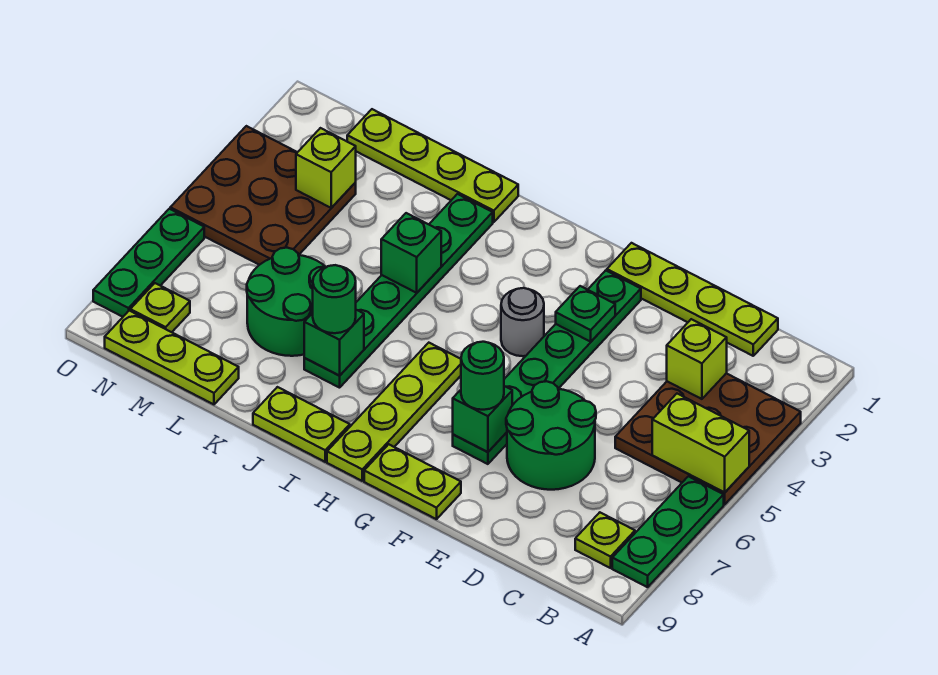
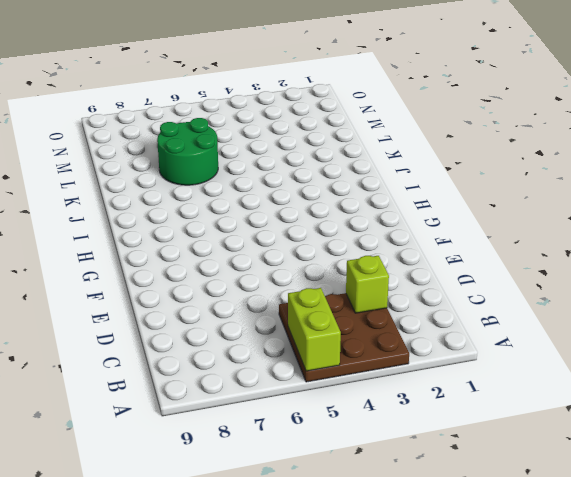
none -> green 1x3 plate [612,476,724,587]
none -> lime 1x1 plate [575,513,635,568]
none -> lime 1x4 plate [607,243,778,356]

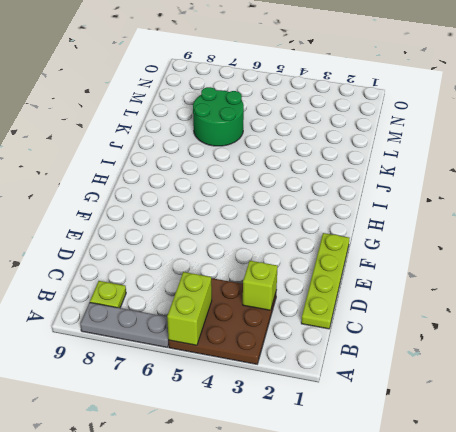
grey 1x3 plate [80,303,169,347] -> green 1x3 plate [612,476,724,587]
none -> green 2x2 round brick [506,381,596,490]
none -> green 1x6 plate [453,271,641,464]
none -> lime 1x2 plate [364,444,461,519]

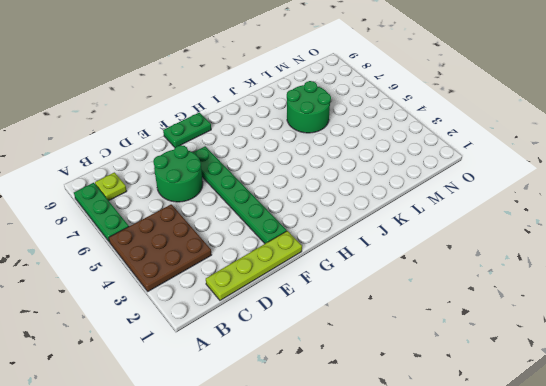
green 1x2 plate [163,112,211,148] -> lime 1x2 plate [364,444,461,519]
none -> grey 1x1 round brick [501,288,544,356]
none -> lime 1x4 plate [327,343,461,481]
none -> lime 1x2 plate [253,387,350,462]

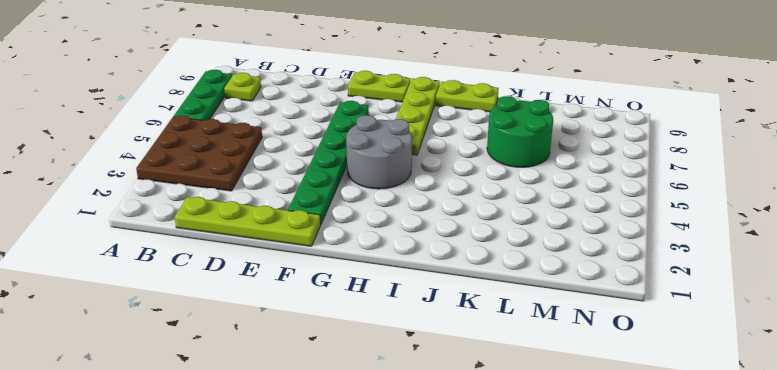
grey 2x2 round brick [346,115,412,189] -> grey 1x1 round brick [501,288,544,356]
none -> green 2x2 round brick [506,381,596,490]
none -> lime 1x4 plate [347,109,518,222]
none -> green 1x6 plate [304,194,493,388]

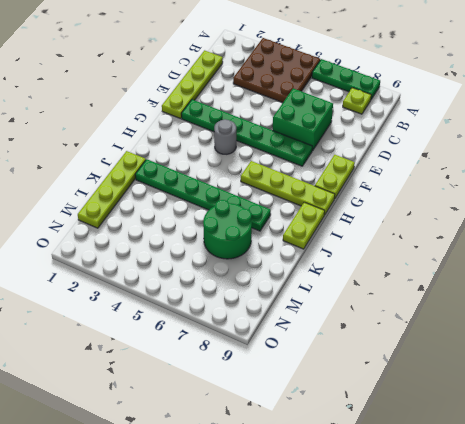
green 2x2 brick [273,88,333,151] -> green 2x2 round brick [506,381,596,490]
none -> lime 1x3 plate [105,311,239,404]
none -> brown 3x3 plate [170,126,356,265]
none -> lime 1x1 plate [130,283,190,332]

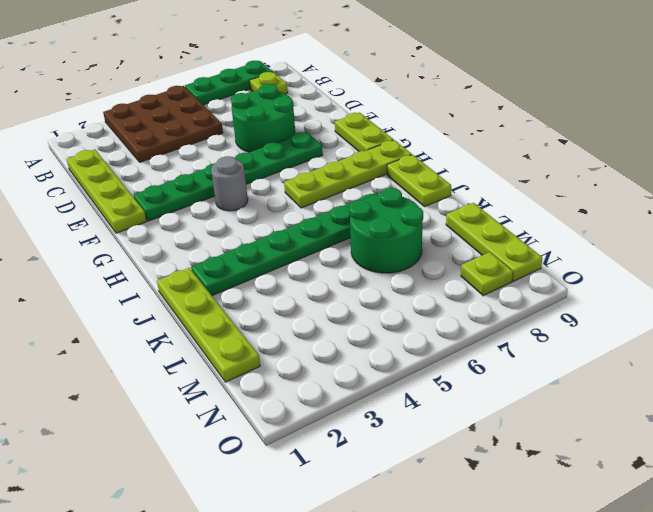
none -> brown 3x3 plate [170,126,356,265]
none -> green 1x3 plate [93,209,204,317]
none -> lime 1x2 brick [652,394,749,493]

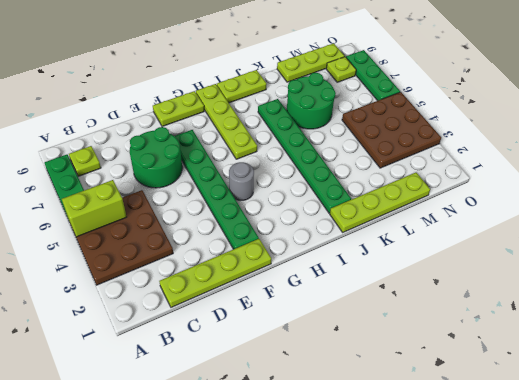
none -> lime 1x1 brick [667,319,727,399]
none -> green 1x1 plate [556,286,615,342]
none -> green 1x1 brick [453,386,512,452]

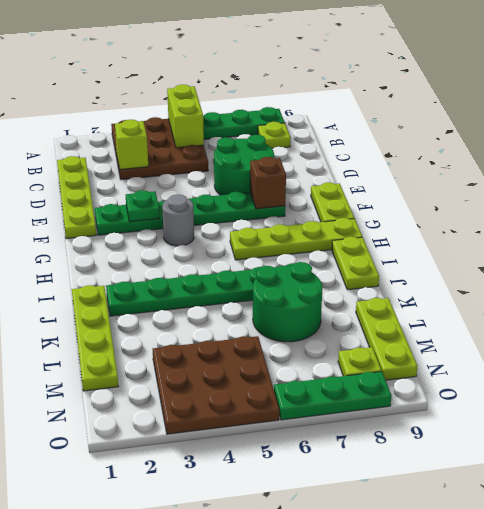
brown 1x1 brick [250,157,286,209] -> green 1x1 brick [453,386,512,452]
none -> green 1x1 brick [381,213,441,293]
none -> green 1x1 brick [304,310,364,376]
none -> lime 1x1 brick [296,128,356,208]

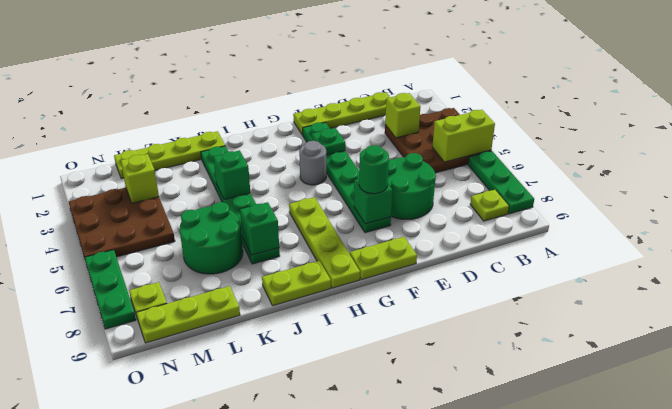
none -> green 1x1 round brick [313,265,356,333]

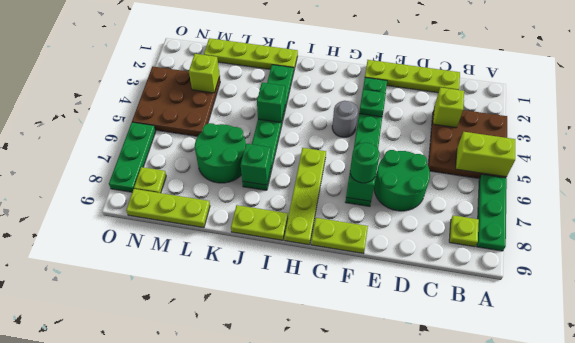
none -> green 1x1 round brick [313,265,356,333]

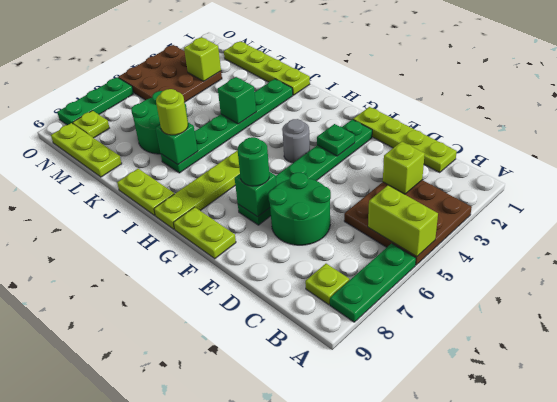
lime 1x1 round brick [156,89,188,135] -> green 1x1 round brick [313,265,356,333]

